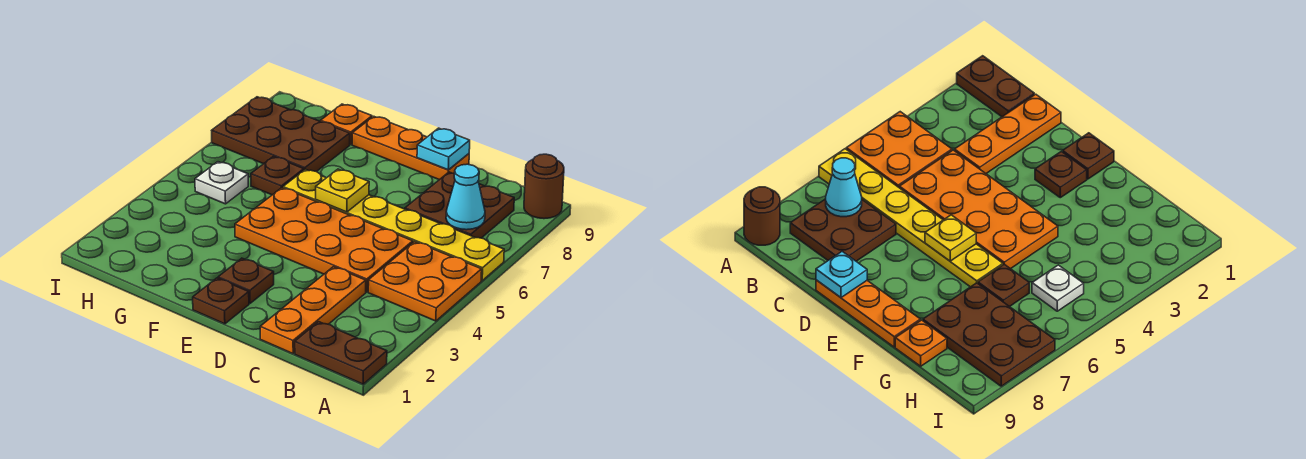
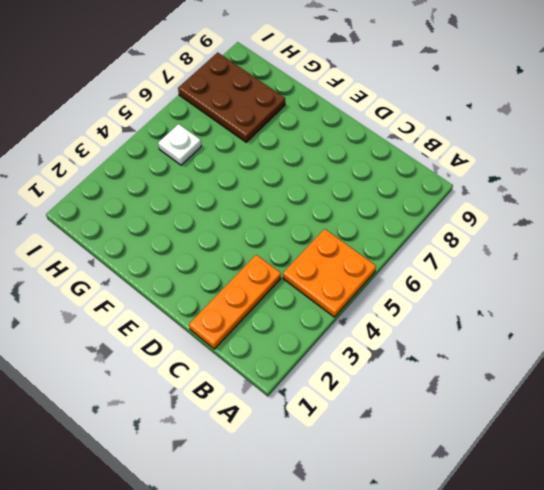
none -> brown 1x2 plate [295,322,387,384]
none -> yellow 1x6 plate [283,169,504,281]
none -> brown 1x1 round brick [524,154,564,219]

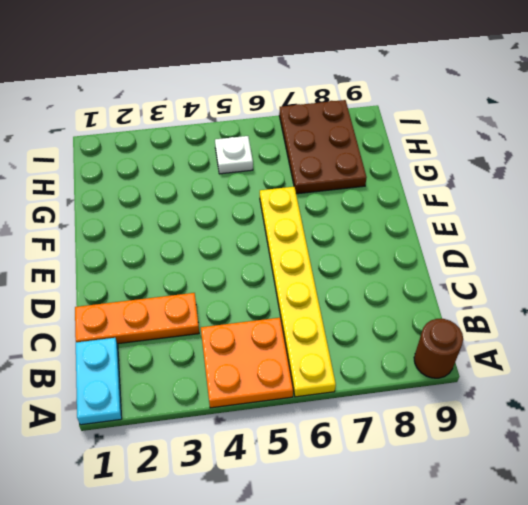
cyan 1x2 plate [76,338,122,425] -> brown 1x2 plate [295,322,387,384]
none -> brown 2x2 plate [405,172,514,238]
none -> orange 2x4 plate [235,188,413,292]
none -> orange 1x3 plate [352,116,469,180]

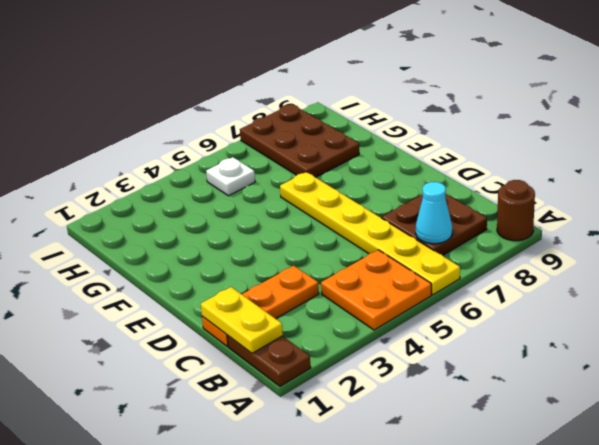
yellow 1x2 plate [201,287,283,353] -> none
none -> orange 2x4 plate [235,188,413,292]
none -> orange 1x3 plate [352,116,469,180]
none -> brown 1x1 plate [193,278,249,324]

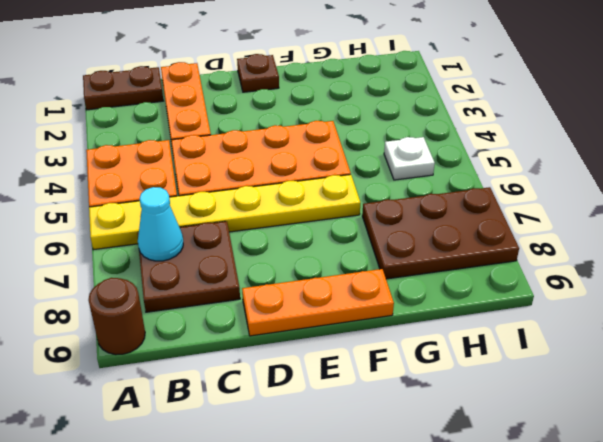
none -> brown 1x1 plate [218,258,274,303]
none -> brown 1x1 plate [251,157,304,195]
none -> orange 1x1 plate [321,104,372,145]

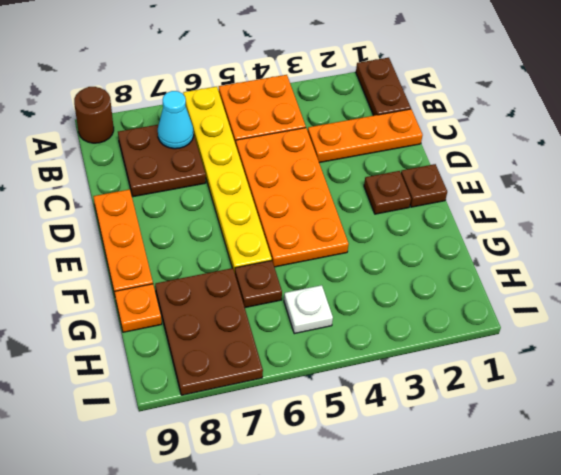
none -> cyan 1x1 plate [417,128,470,170]
none -> yellow 1x1 plate [316,169,369,212]

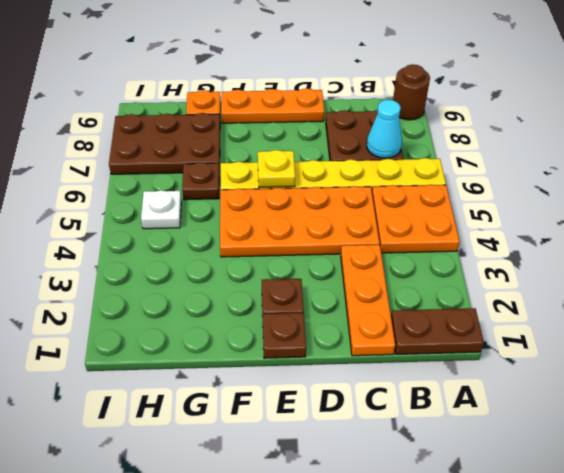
none -> cyan 1x1 plate [417,128,470,170]

